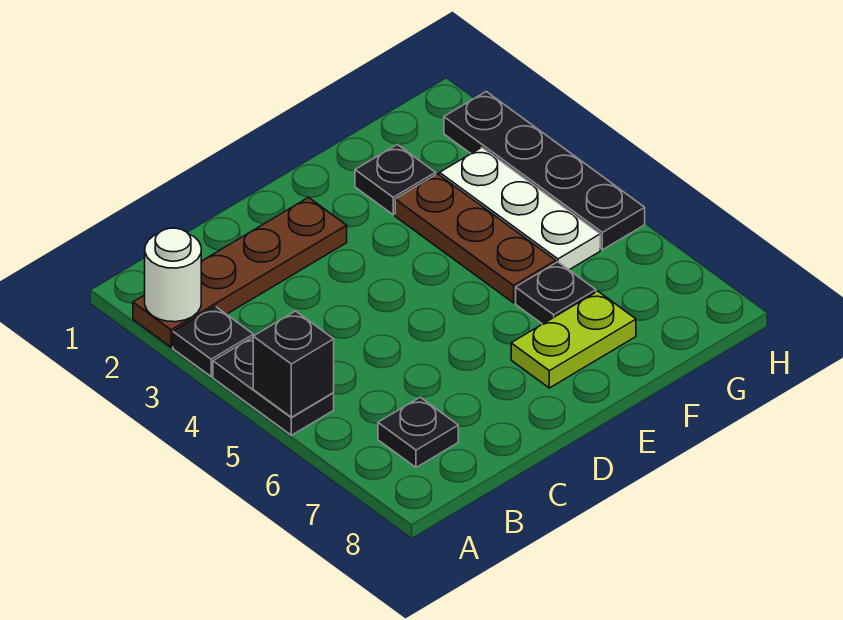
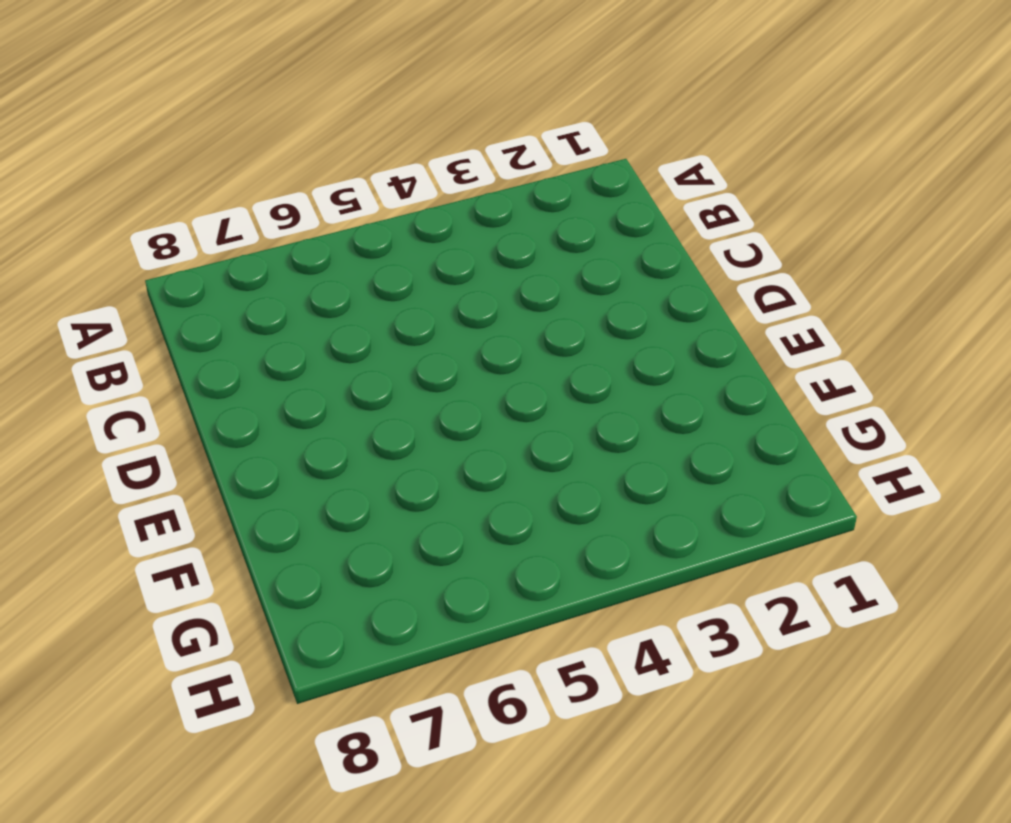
none -> brown 1x4 plate [133,197,347,347]
none -> black 1x1 plate [173,306,254,376]
none -> black 1x2 plate [213,337,334,435]

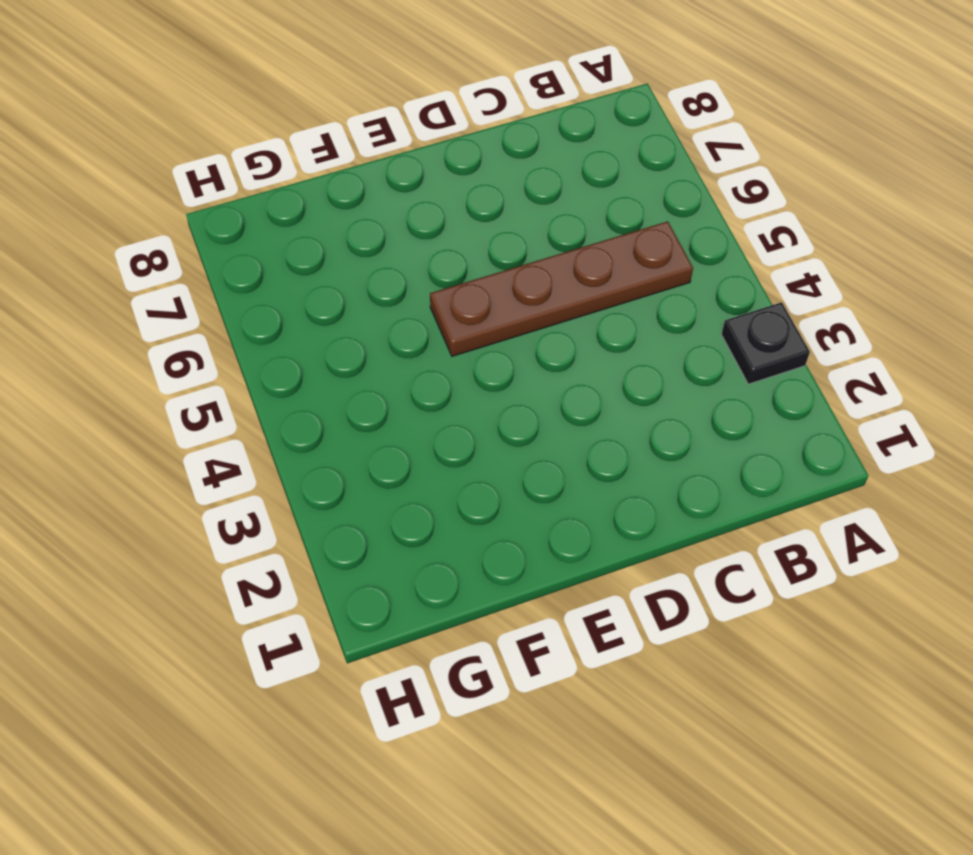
brown 1x4 plate [430,221,693,356] -> brown 1x4 plate moved to [133,197,347,347]
none -> black 1x2 plate [213,337,334,435]
none -> black 1x1 plate [378,397,458,467]
none -> lime 1x2 plate [511,291,636,388]

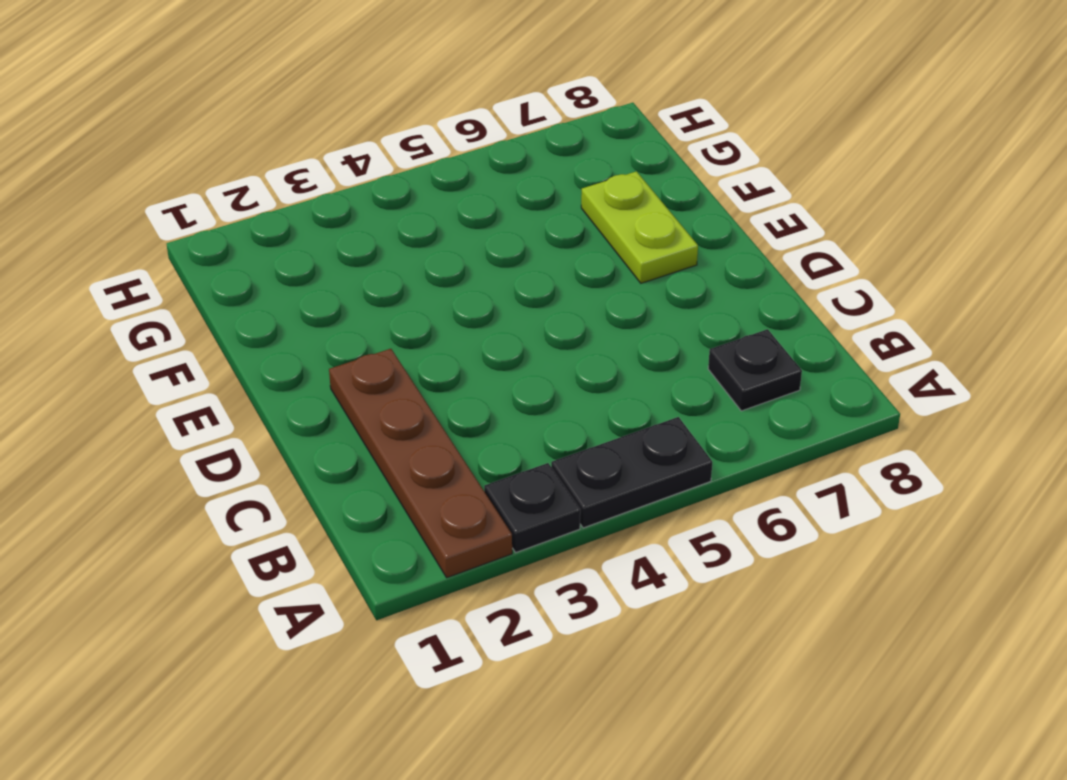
none -> black 1x1 plate [355,144,436,215]
none -> brown 1x3 plate [395,174,556,303]
none -> black 1x1 plate [516,262,596,324]

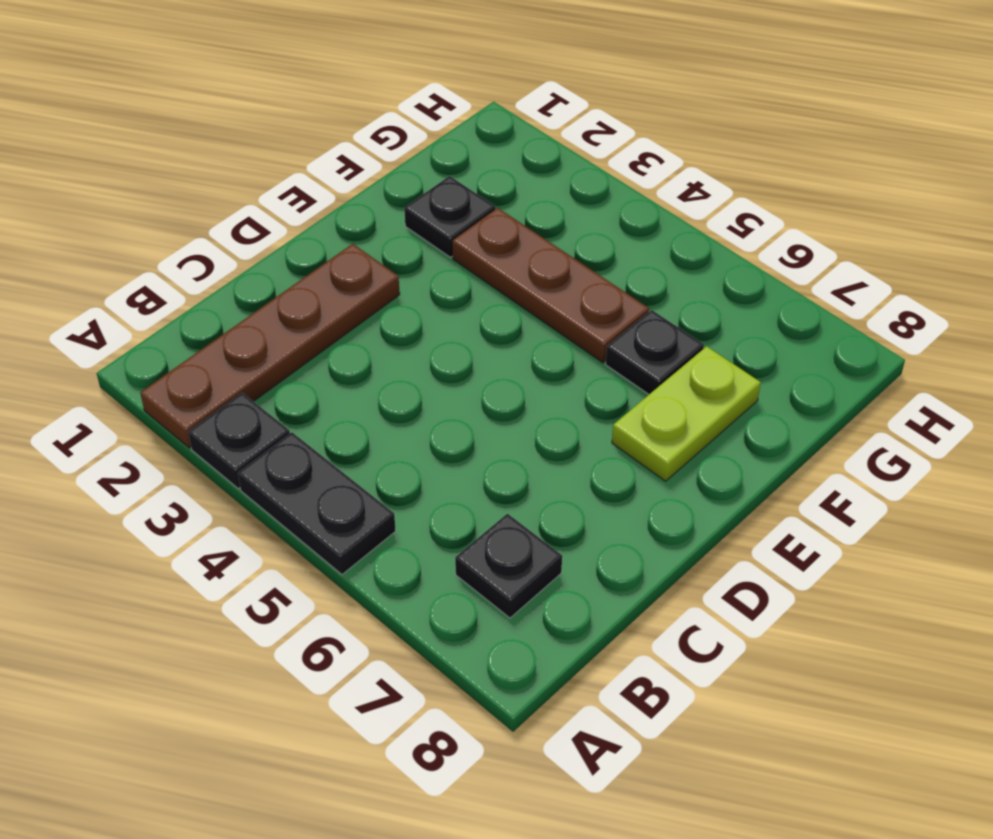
none -> white 1x3 plate [440,147,600,270]
none -> black 1x4 plate [444,92,645,250]
none -> white 1x1 round brick [145,228,201,322]

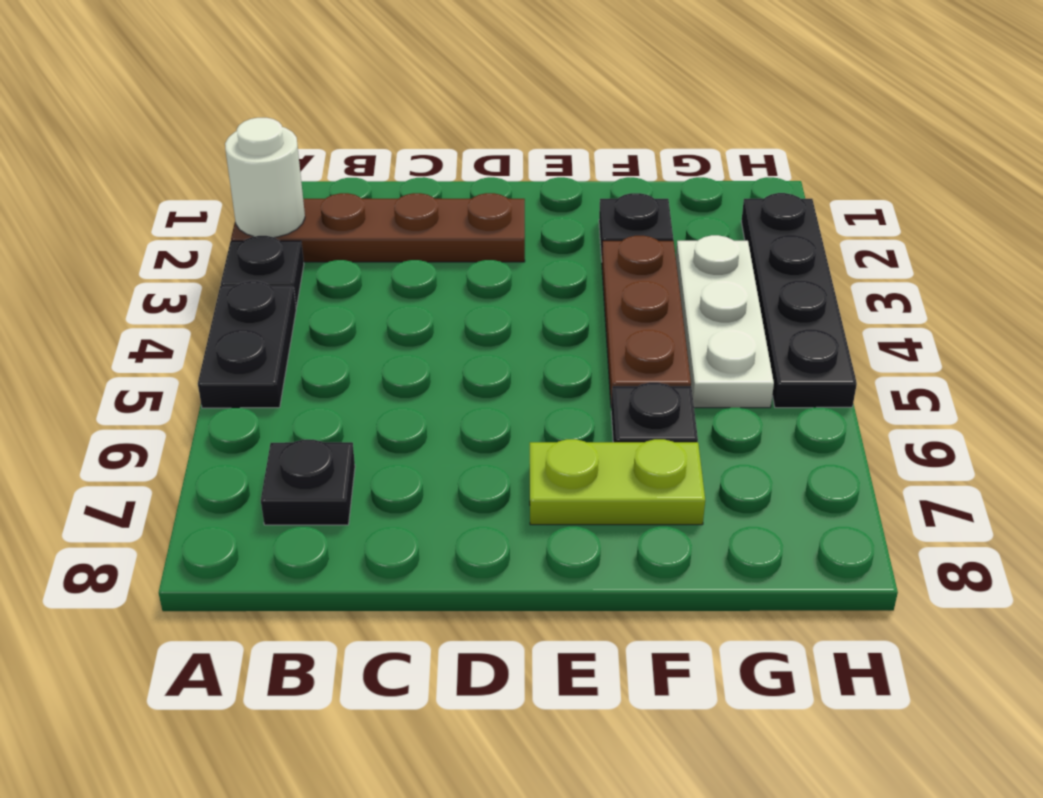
none -> black 1x1 brick [253,311,334,417]

